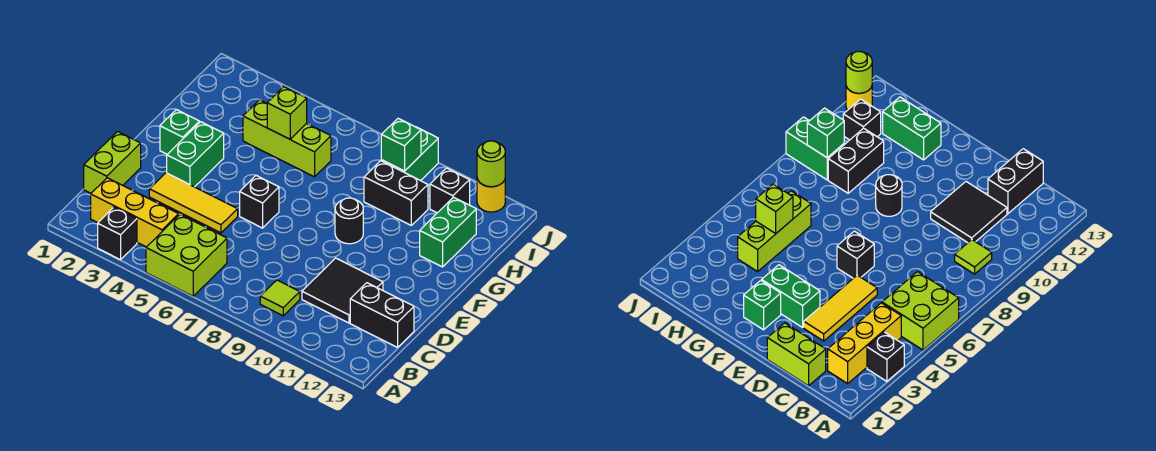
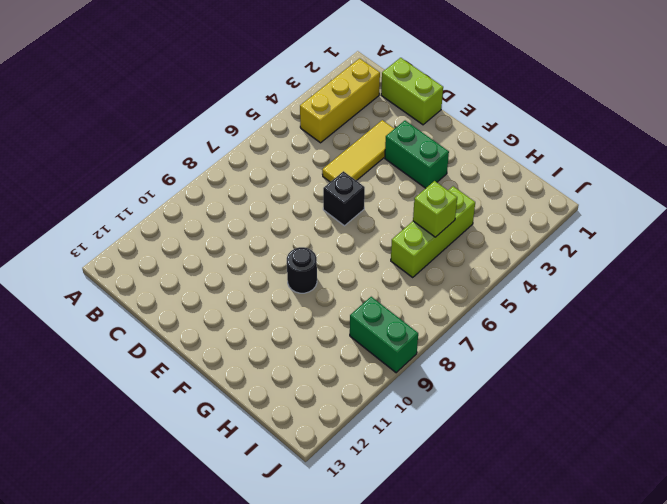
none -> black 1x1 brick [98,207,137,260]
none -> lime 2x2 brick [146,215,227,296]
none -> lime 1x1 tile [260,280,300,316]

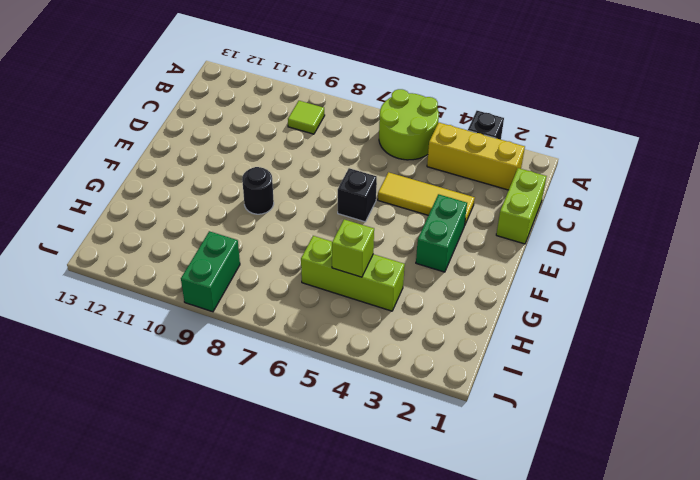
lime 2x2 round brick [379,89,439,160] -> lime 2x2 brick [146,215,227,296]
none -> black 2x2 tile [302,258,383,323]
none -> black 1x2 brick [350,283,414,347]
none -> green 1x1 brick [160,110,199,154]

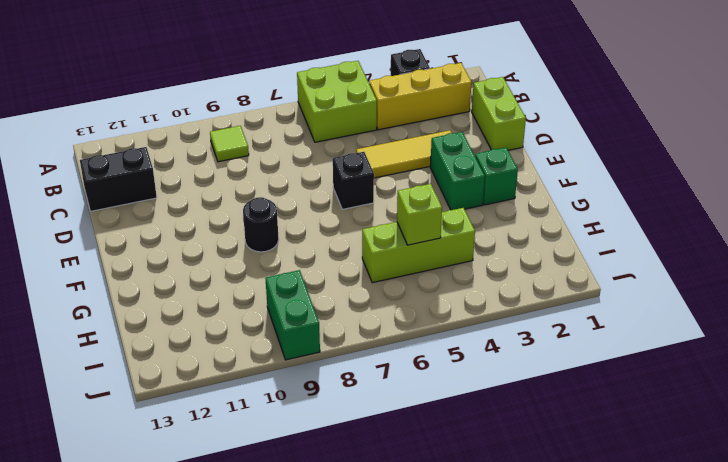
none -> black 2x2 tile [302,258,383,323]
none -> green 1x2 brick [420,197,476,267]
none -> black 1x2 brick [364,161,428,225]

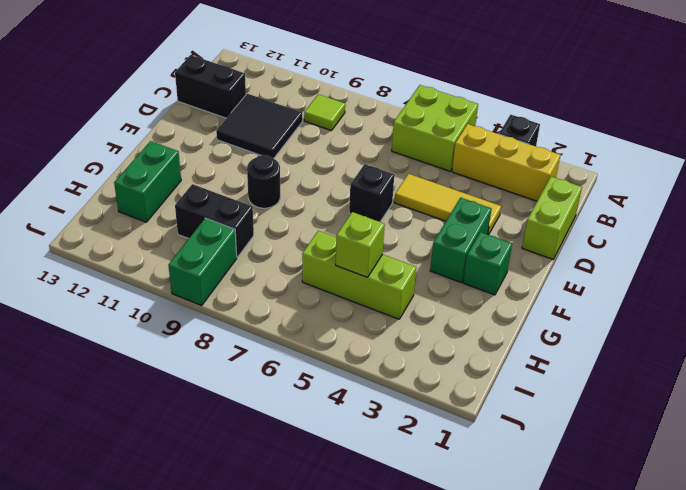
none -> black 1x1 brick [430,168,470,213]
none -> yellow 1x1 round brick [477,179,505,212]
none -> green 1x1 brick [381,118,421,171]

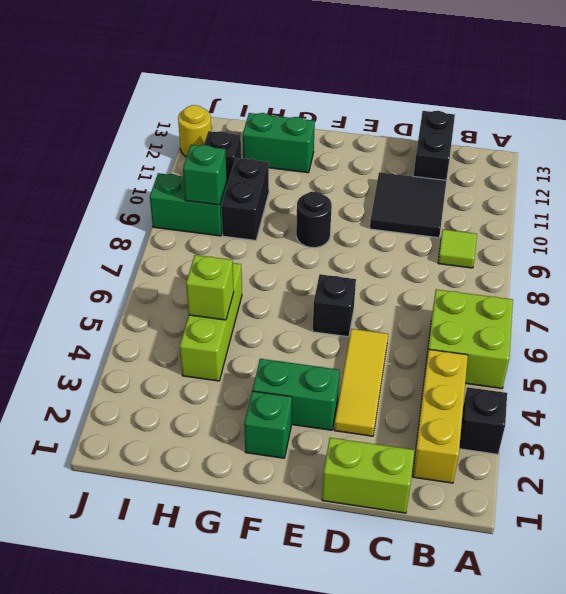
none -> lime 1x1 round brick [477,141,505,187]

